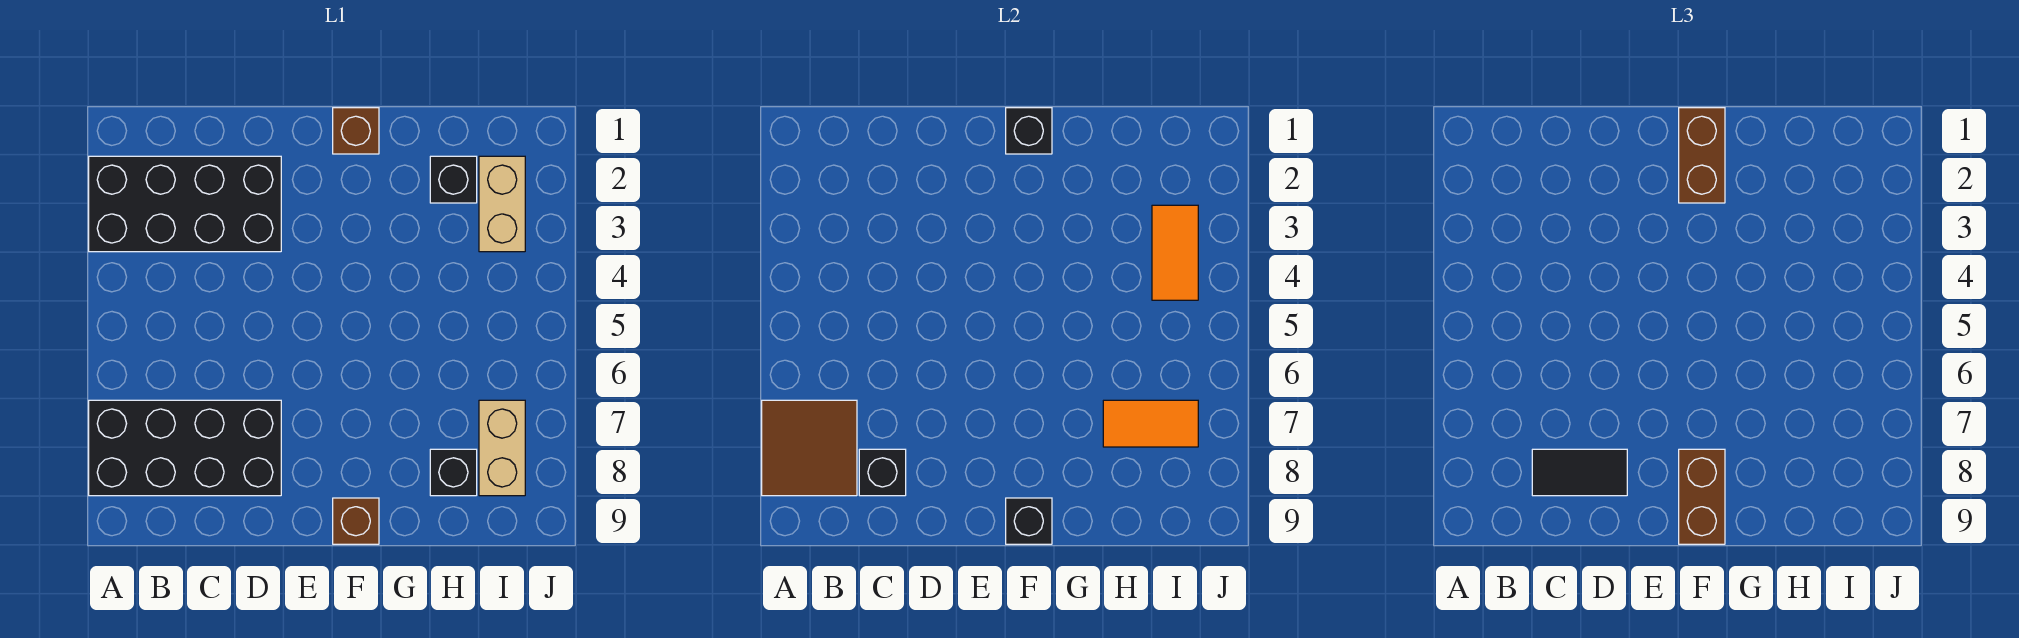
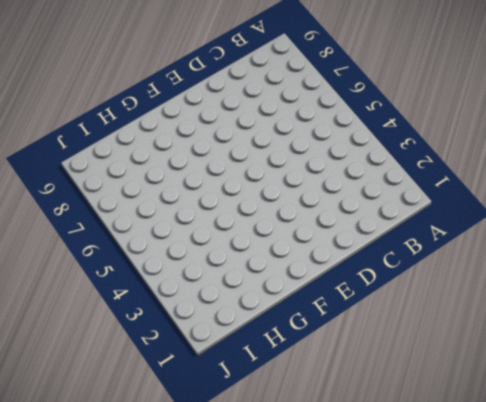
none -> black 2x4 brick [89,156,281,252]
none -> black 2x4 brick [89,400,281,496]
none -> brown 1x1 brick [333,108,379,154]

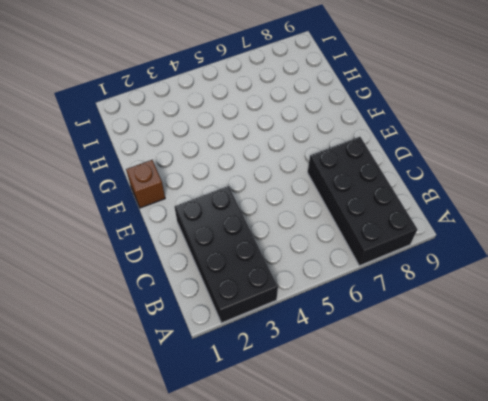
none -> brown 1x1 brick [333,498,379,544]
none -> black 1x1 brick [430,156,477,203]
none -> black 1x1 brick [430,449,477,496]

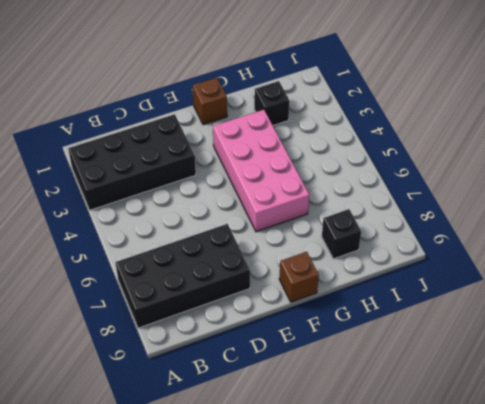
pink 2x4 brick [213,110,309,232] -> none
none -> tan 1x2 brick [479,156,525,252]
none -> tan 1x2 brick [479,400,525,496]
none -> brown 2x2 tile [762,400,857,496]

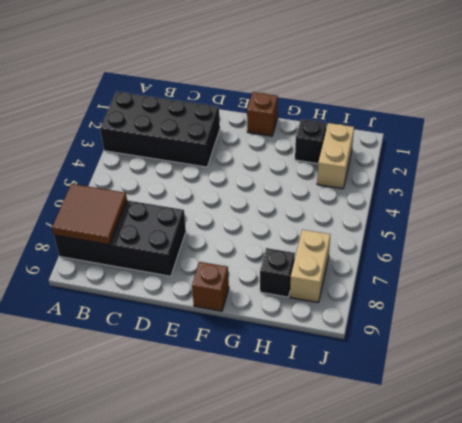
none -> black 1x1 brick [859,449,906,496]
none -> black 1x1 brick [1006,108,1052,154]
none -> black 1x1 brick [1006,498,1052,544]

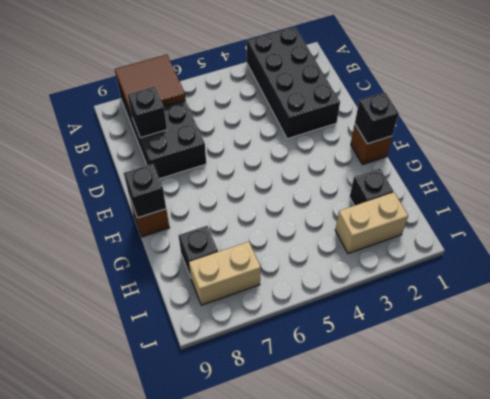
none -> orange 1x2 tile [1103,400,1198,447]
none -> orange 1x2 tile [1152,205,1198,300]
none -> black 1x2 tile [1532,449,1627,496]

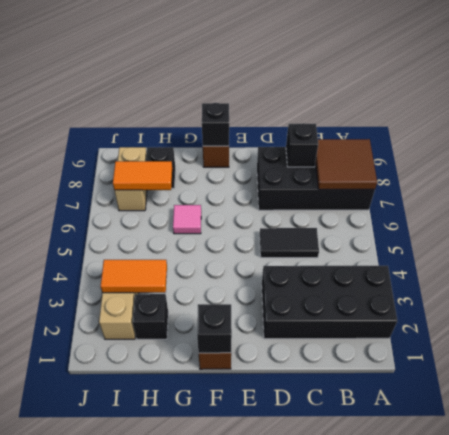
black 1x2 tile [260,228,319,258] -> black 1x2 tile moved to [1532,449,1627,496]
pink 1x1 tile [173,205,201,234] -> none
orange 1x2 tile [101,260,167,293] -> orange 1x2 tile turned to [1152,205,1198,300]
none -> brown 1x2 brick [1679,108,1725,203]
none -> brown 1x2 brick [1679,449,1725,544]

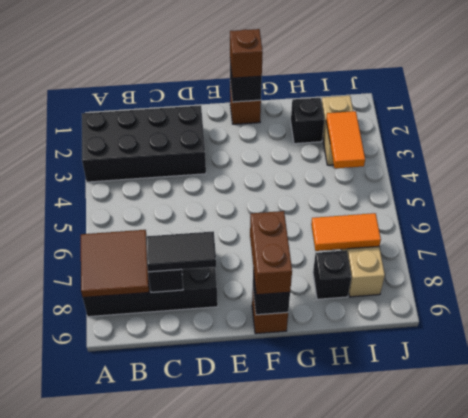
brown 1x1 brick [230,29,263,78] -> brown 1x2 brick [1679,108,1725,203]

